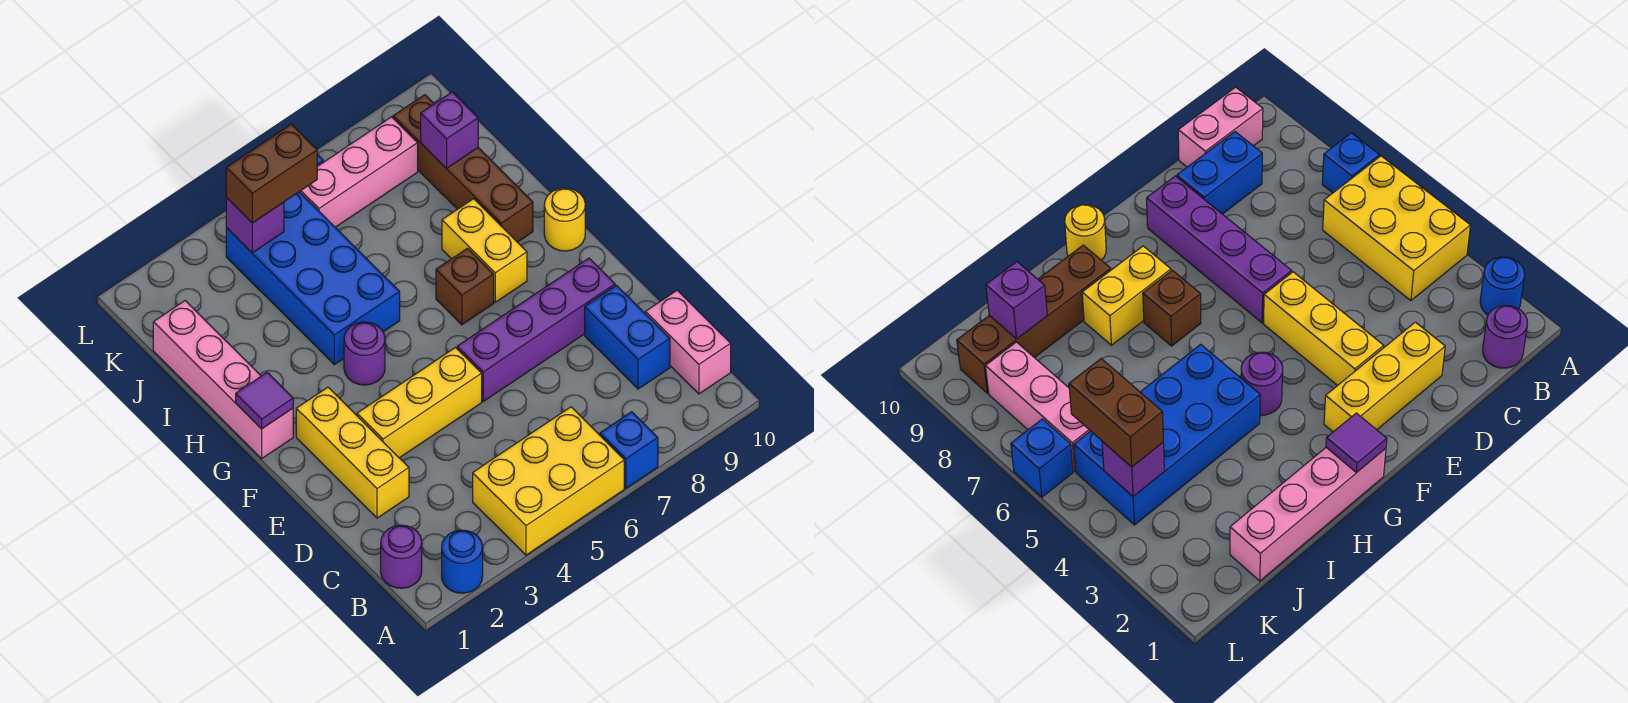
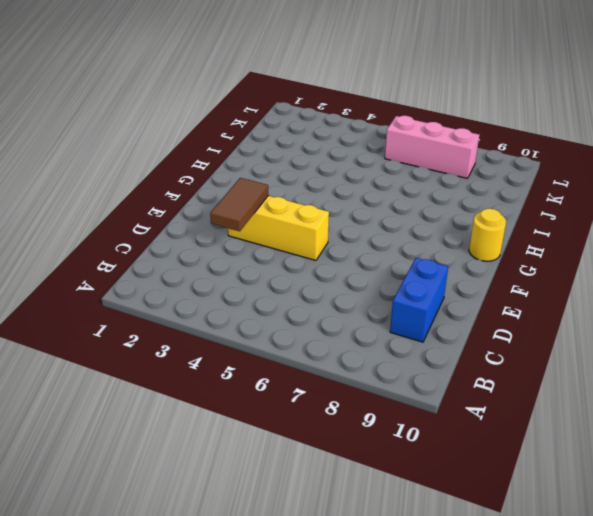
brown 1x2 tile [210,178,268,231] -> none
none -> blue 1x1 round brick [442,530,483,593]
none -> yellow 2x3 brick [473,407,624,555]
none -> blue 1x1 brick [600,412,658,488]

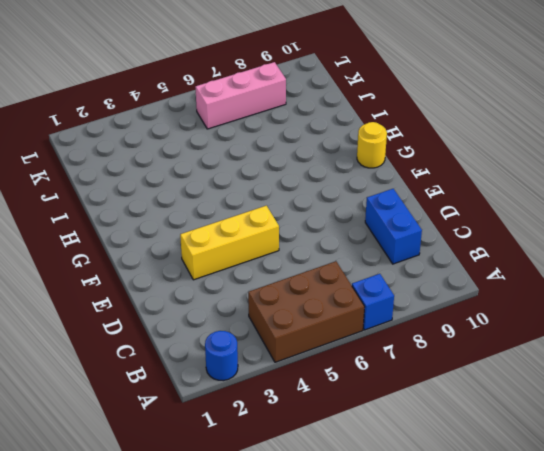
brown 2x3 brick [248,261,365,362] -> yellow 2x3 brick [473,407,624,555]
none -> purple 1x1 round brick [381,525,422,588]
none -> pink 1x2 brick [645,290,731,394]
none -> yellow 1x3 brick [296,387,409,518]

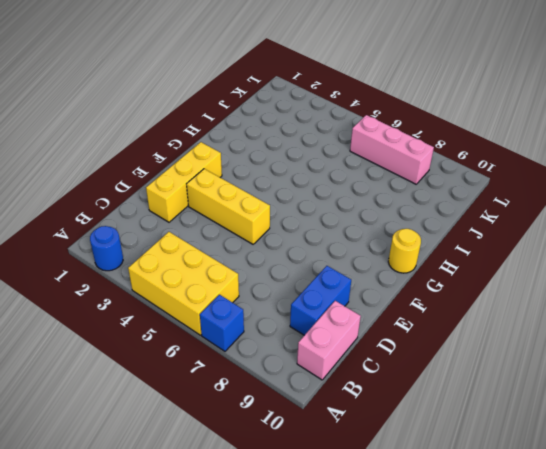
none -> purple 1x1 round brick [381,525,422,588]
none -> purple 1x4 brick [457,258,615,401]
none -> pink 1x4 brick [153,301,293,459]

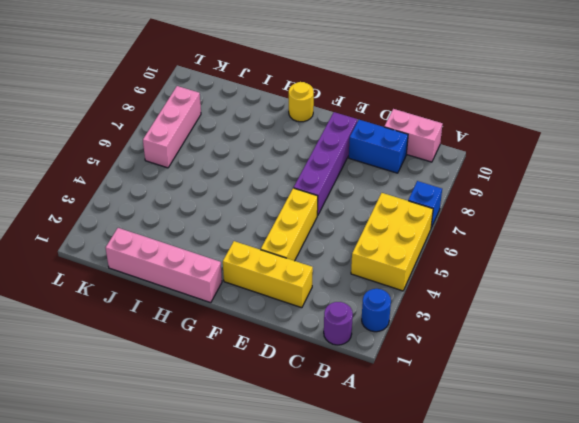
none -> purple 1x1 round brick [344,322,385,385]
none -> brown 1x1 brick [436,248,494,325]
none -> yellow 1x2 brick [442,199,527,302]

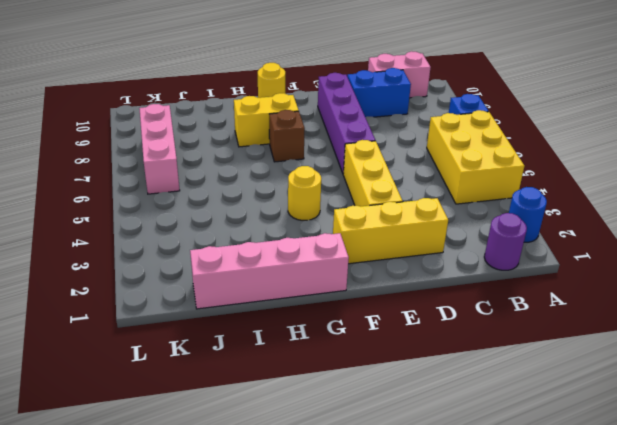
yellow 1x1 round brick [288,166,321,220] -> purple 1x1 round brick [344,322,385,385]
none -> blue 2x4 brick [226,192,400,364]
none -> brown 1x4 brick [393,95,533,242]
none -> blue 1x1 brick [1011,419,1073,497]

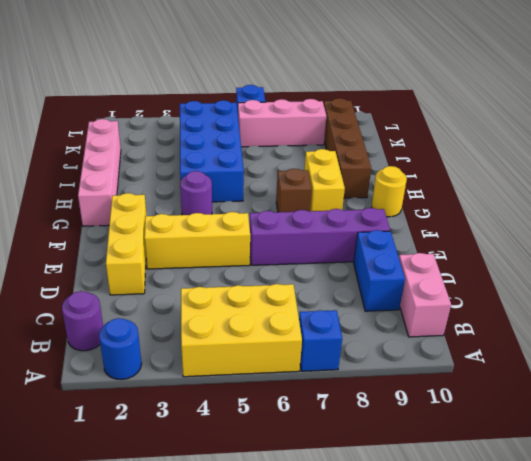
none -> purple 1x1 tile [236,372,293,429]
none -> purple 1x1 brick [421,92,478,168]
none -> purple 1x1 brick [226,198,284,253]

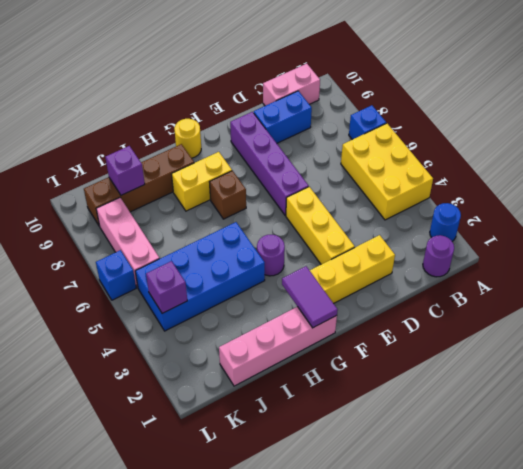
purple 1x2 tile [282,266,338,328] -> purple 1x1 tile [236,372,293,429]
none -> brown 1x2 brick [226,124,317,223]

